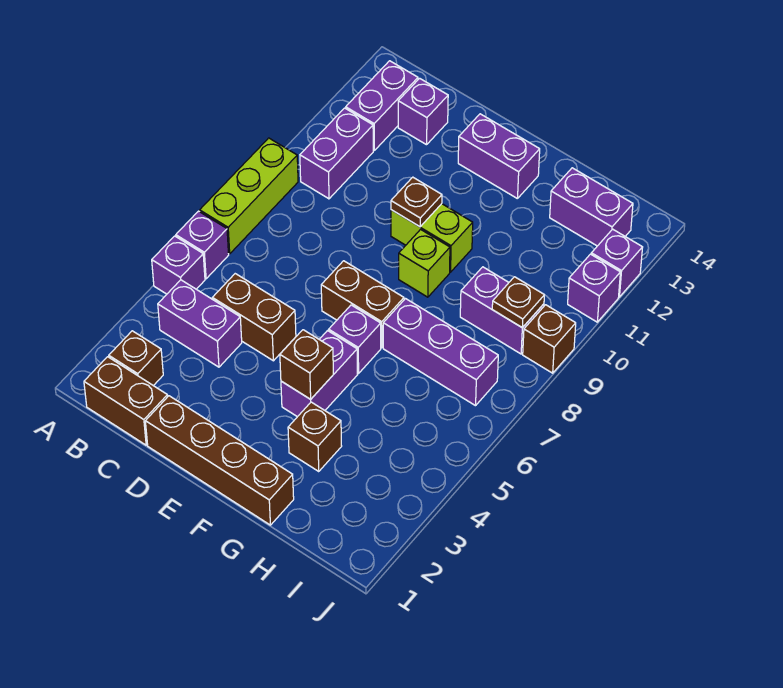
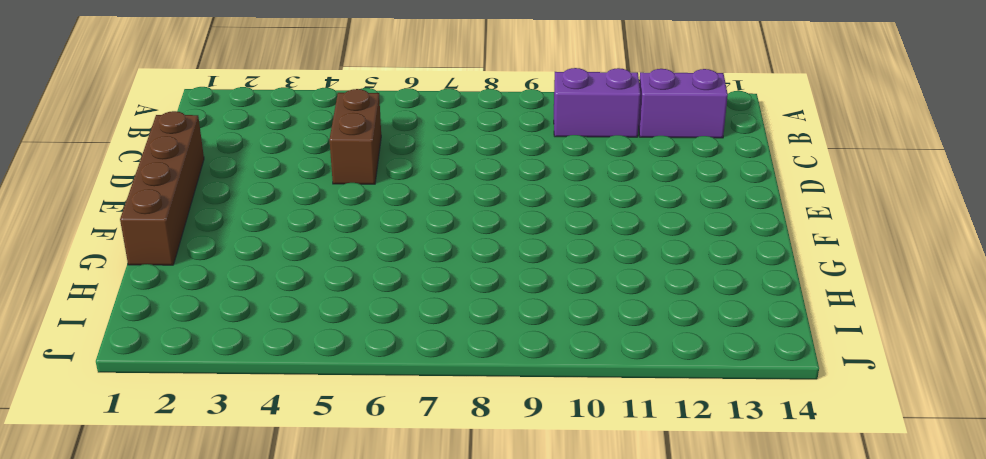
none -> purple 1x1 brick [152,236,205,294]
none -> purple 1x1 brick [176,211,229,279]
none -> lime 1x3 brick [200,138,298,254]

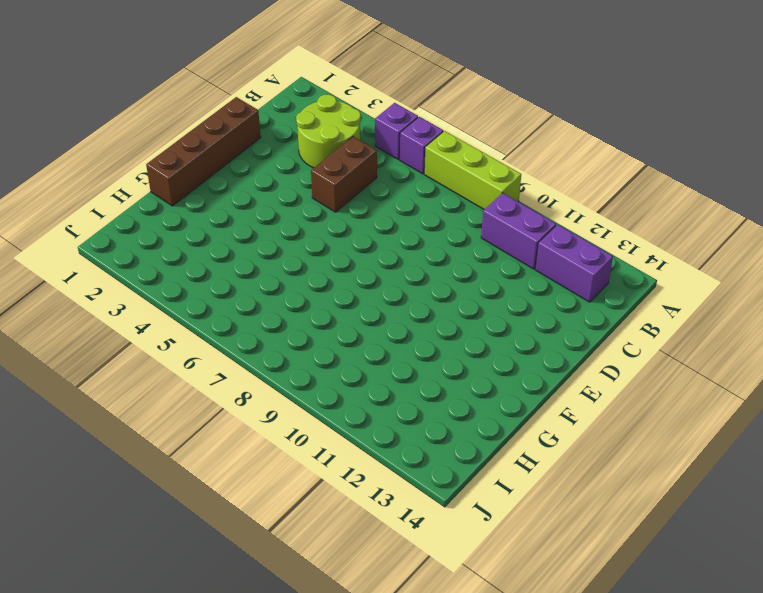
lime 2x2 round brick [296,95,361,168] -> purple 1x2 brick [158,280,242,367]
none -> brown 1x2 brick [84,357,168,445]
none -> brown 1x1 brick [109,331,163,386]
none -> purple 1x1 brick [398,78,448,145]

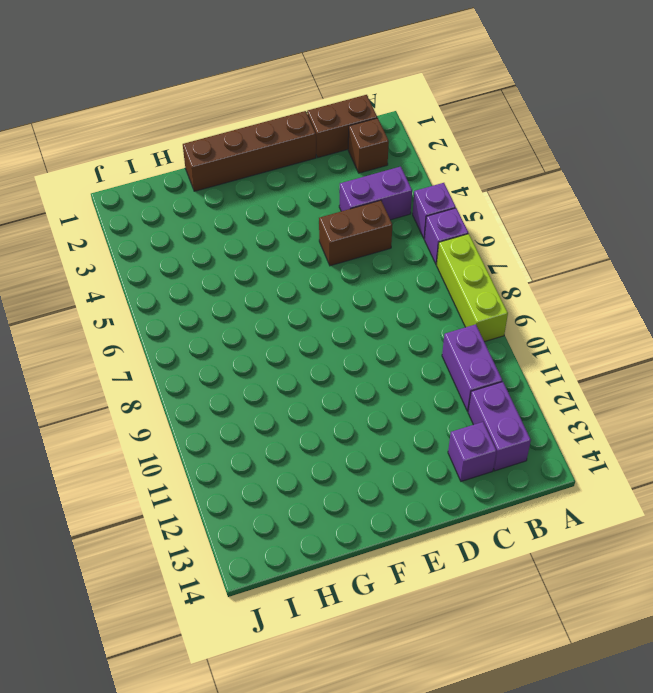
none -> brown 1x2 brick [321,261,404,348]
none -> lime 1x2 brick [391,204,473,272]
none -> purple 1x2 brick [458,114,540,199]

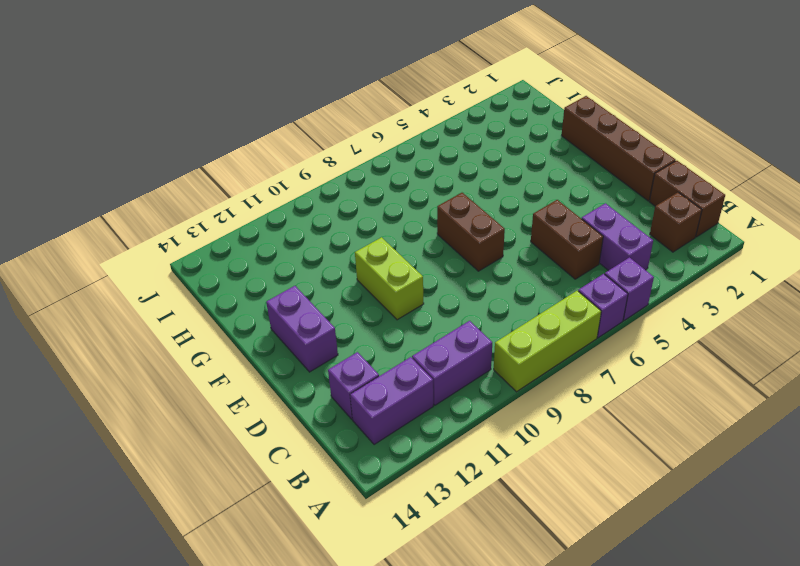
none -> purple 1x2 brick [281,331,357,417]
none -> purple 1x1 brick [329,305,381,373]
none -> lime 1x1 brick [399,229,450,297]

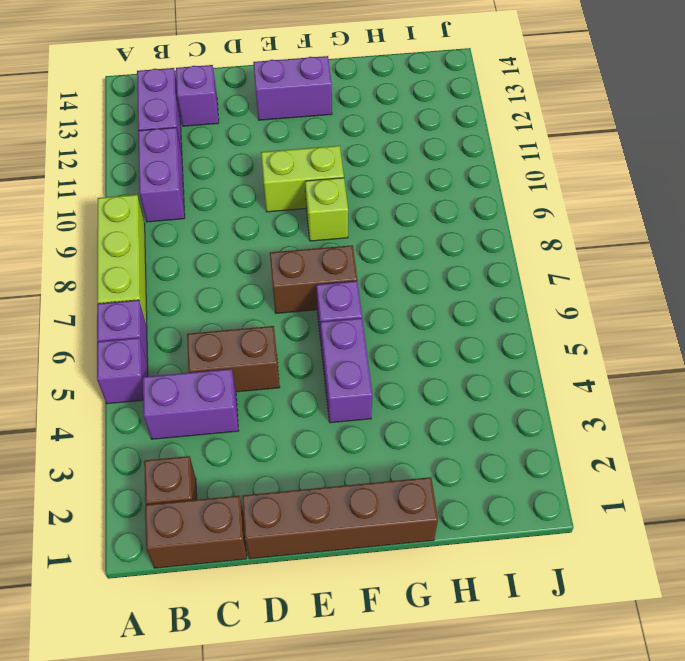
none -> brown 1x1 brick [288,402,342,471]
none -> purple 1x3 brick [383,299,498,406]
none -> purple 1x2 brick [460,267,544,354]

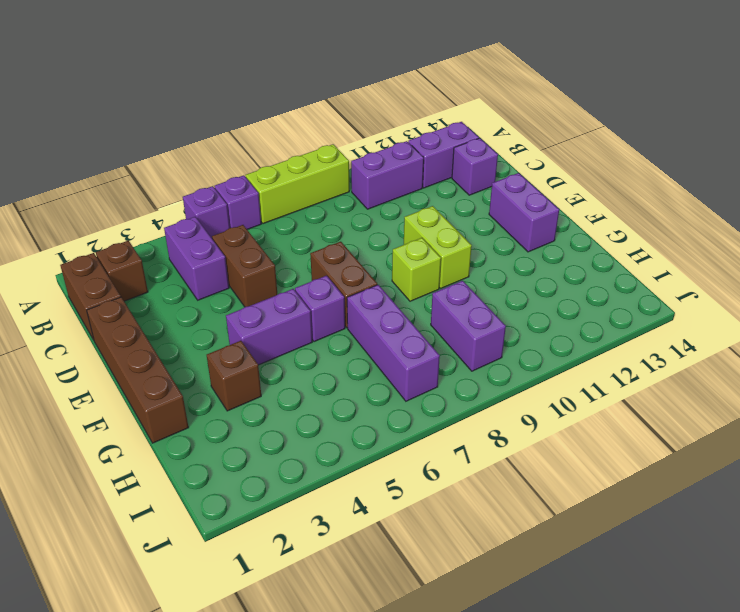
none -> purple 1x2 brick [550,168,633,246]
none -> brown 1x1 brick [523,305,576,373]
none -> purple 1x1 brick [568,254,620,322]

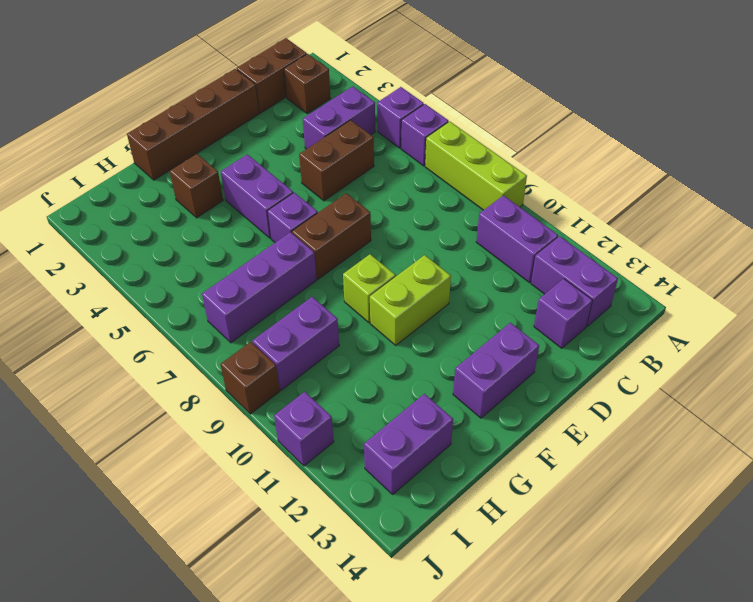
none -> purple 1x1 brick [591,229,643,297]
none -> brown 1x1 plate [391,177,442,227]
none -> brown 1x1 brick [280,330,333,399]

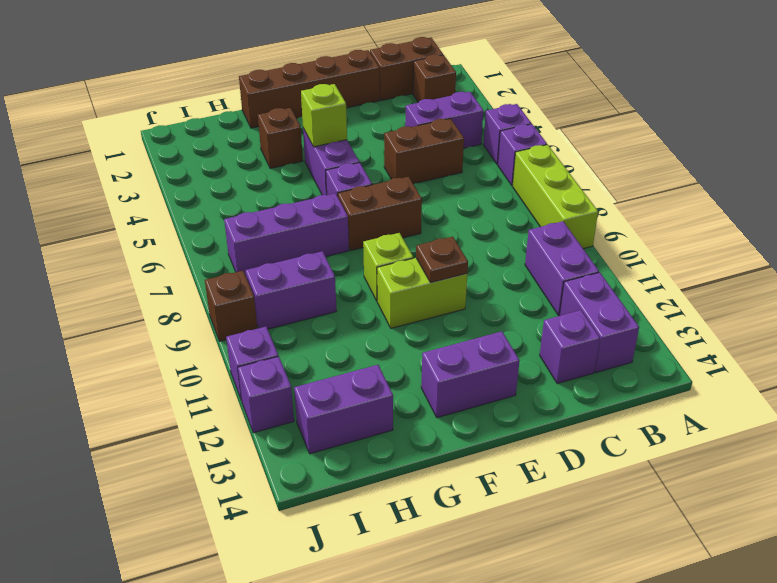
lime 1x1 brick [301,84,347,147] -> brown 1x1 brick [280,330,333,399]
none -> brown 1x1 plate [492,277,544,328]

